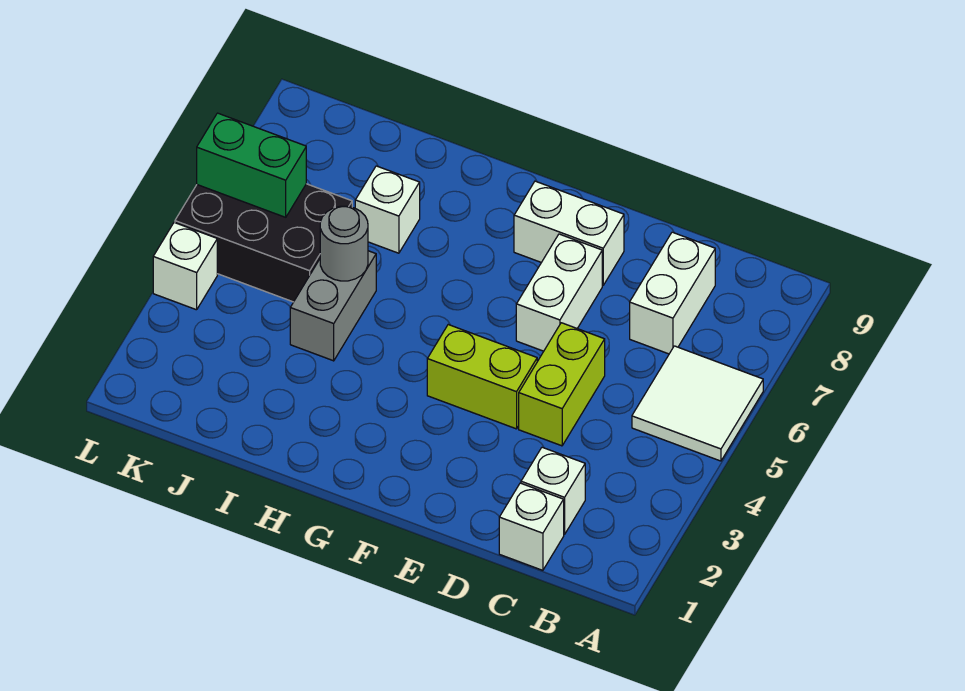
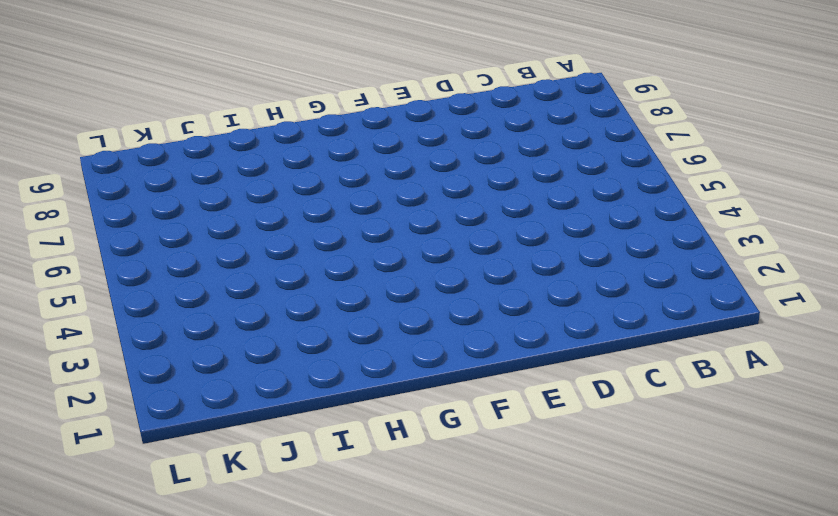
none -> white 2x2 tile [632,346,763,461]
none -> white 1x1 brick [499,483,564,570]
none -> white 1x1 brick [521,447,585,535]

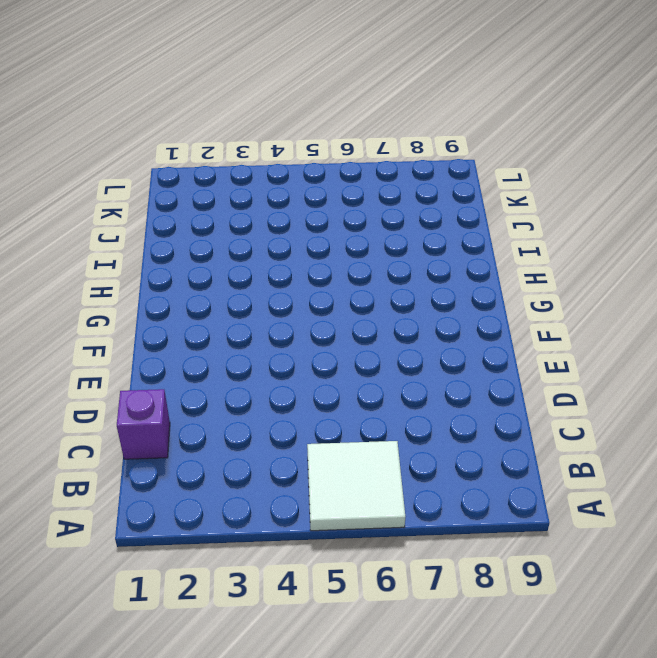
purple 1x1 brick [117,389,170,459] -> white 1x1 brick [499,483,564,570]
none -> white 1x1 brick [521,447,585,535]
none -> white 1x2 brick [630,232,715,354]
none -> lime 1x2 brick [519,323,605,446]

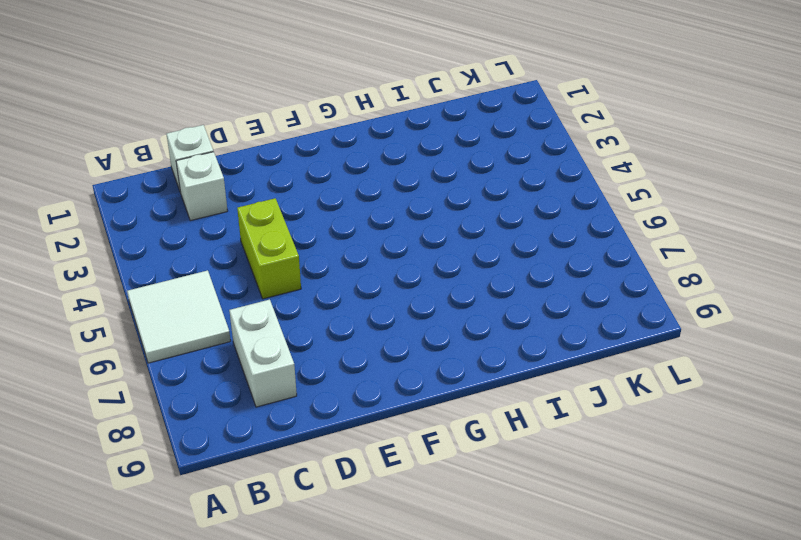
none -> lime 1x2 brick [427,325,537,429]
none -> white 1x2 brick [516,234,602,351]
none -> white 1x2 brick [514,181,624,285]

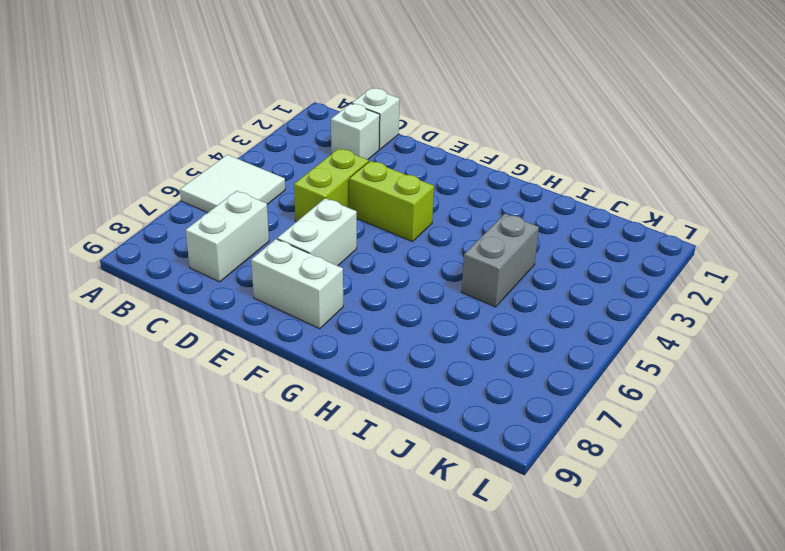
none -> white 1x1 brick [355,166,420,253]
none -> black 2x3 brick [175,184,352,302]
none -> white 1x1 brick [153,223,217,310]

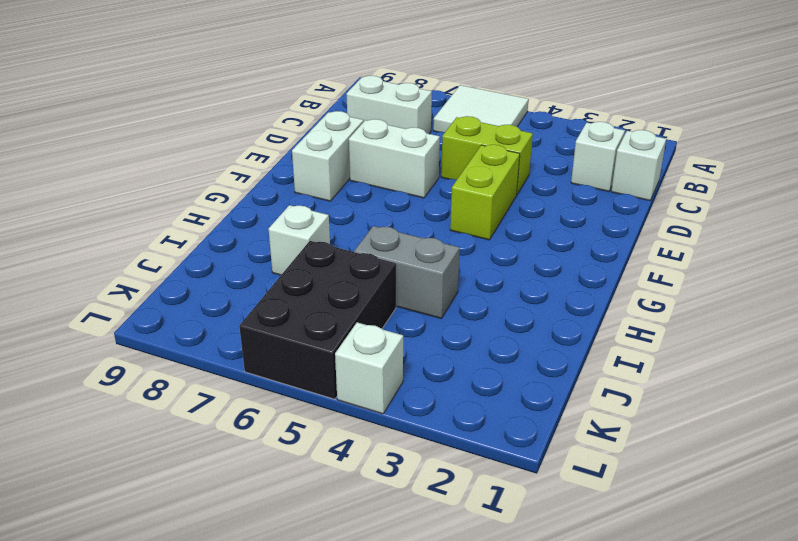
none -> grey 1x1 round brick [320,206,368,281]
none -> green 1x2 brick [197,113,306,217]

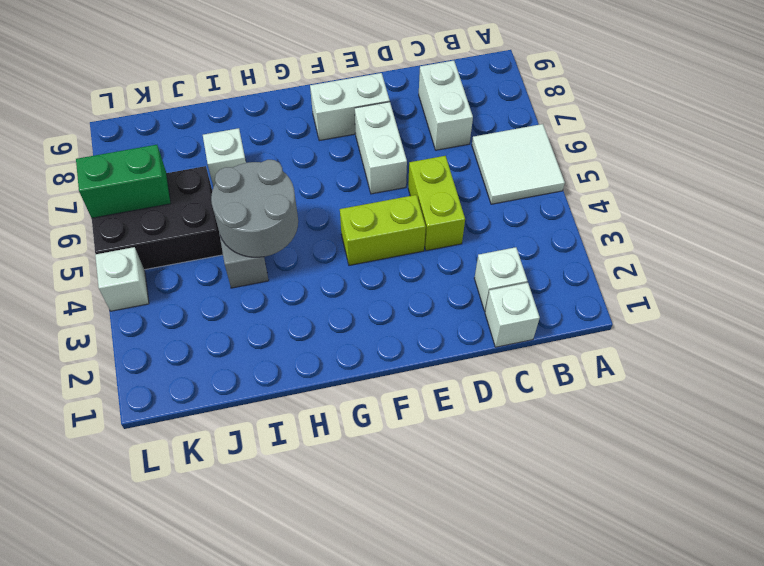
grey 2x2 round brick [211,160,298,257] -> grey 1x1 round brick [320,206,368,281]

